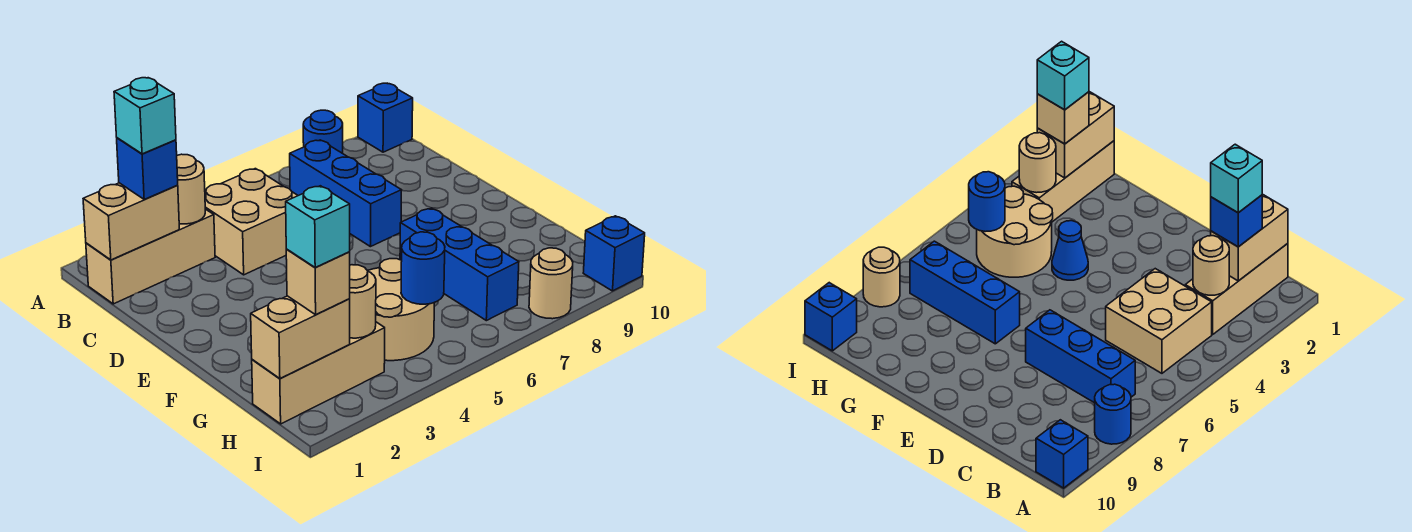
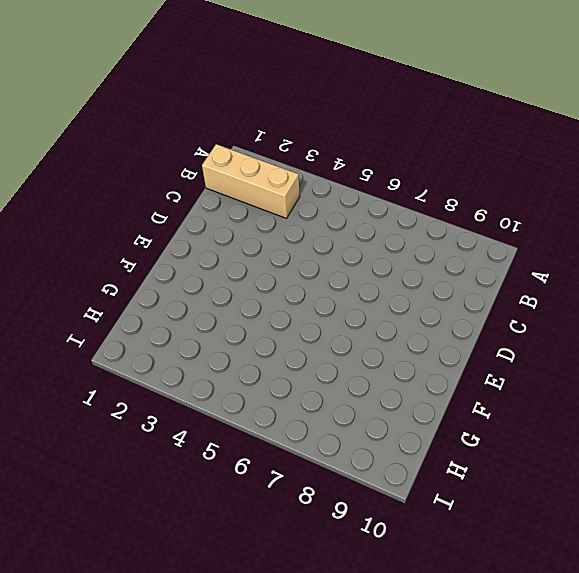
none -> blue 1x1 round brick [303,110,343,153]
none -> blue 1x1 brick [358,83,413,152]
none -> tan 2x2 brick [205,169,298,275]

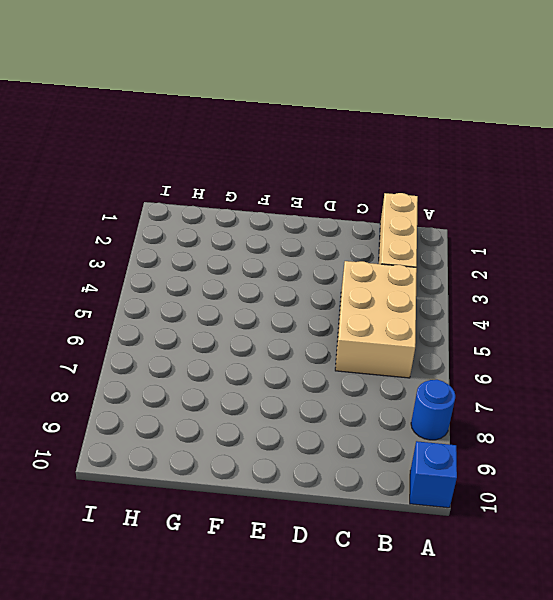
tan 2x3 brick [335,261,417,378] -> tan 2x2 brick [205,169,298,275]
none -> blue 1x3 brick [290,140,402,247]
none -> blue 1x1 cone [1052,221,1088,280]
none -> blue 1x3 brick [400,208,519,321]

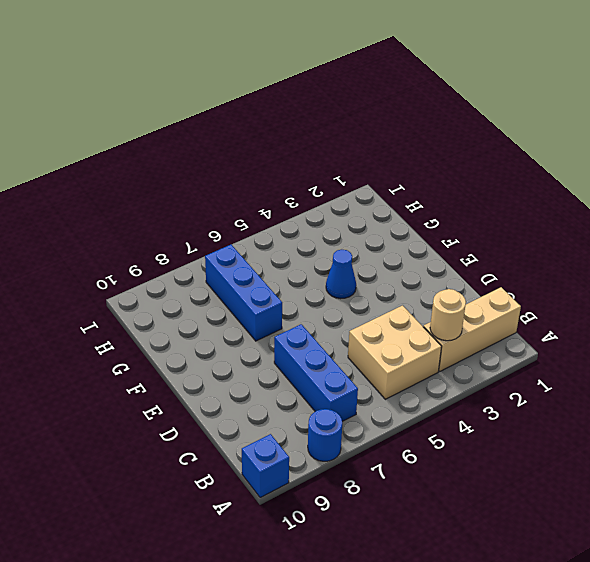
none -> tan 2x2 round brick [368,259,435,361]
none -> tan 1x3 brick [252,322,385,424]
none -> tan 1x1 round brick [529,248,573,319]

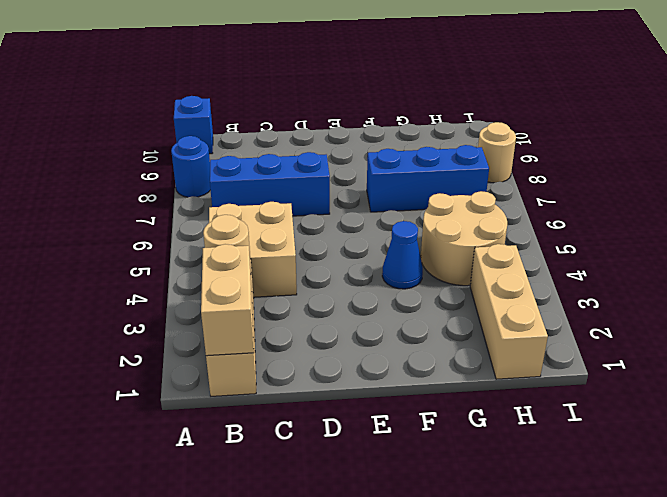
none -> blue 1x1 brick [583,216,645,291]
none -> tan 1x2 brick [251,296,350,378]
none -> tan 1x1 round brick [350,265,376,338]

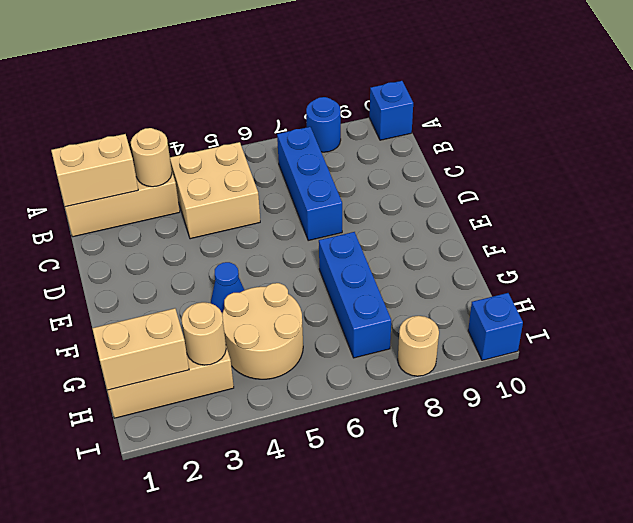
none -> blue 1x1 round brick [401,232,445,304]
none -> blue 1x1 brick [117,138,178,199]
none -> tan 1x1 brick [286,249,350,315]

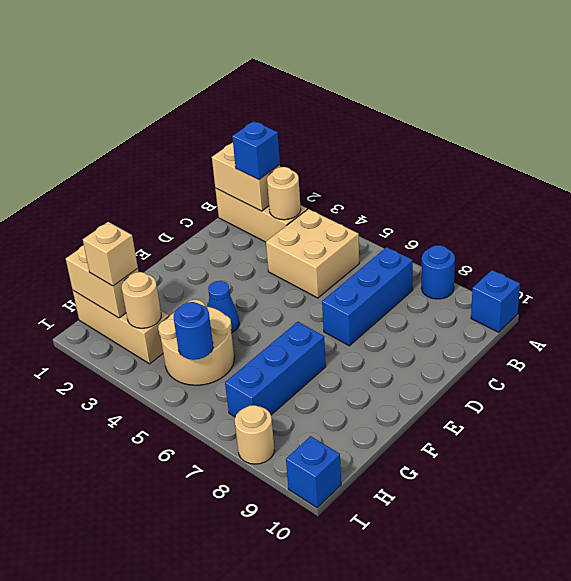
none -> cyan 1x1 brick [114,78,176,154]
none -> cyan 1x1 brick [286,186,350,267]

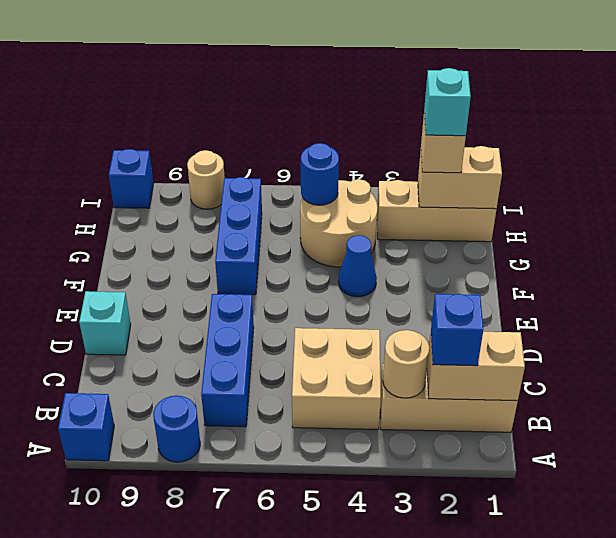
cyan 1x1 brick [79,291,131,355] -> cyan 1x1 brick moved to [114,78,176,154]
none -> tan 1x1 round brick [350,265,376,338]

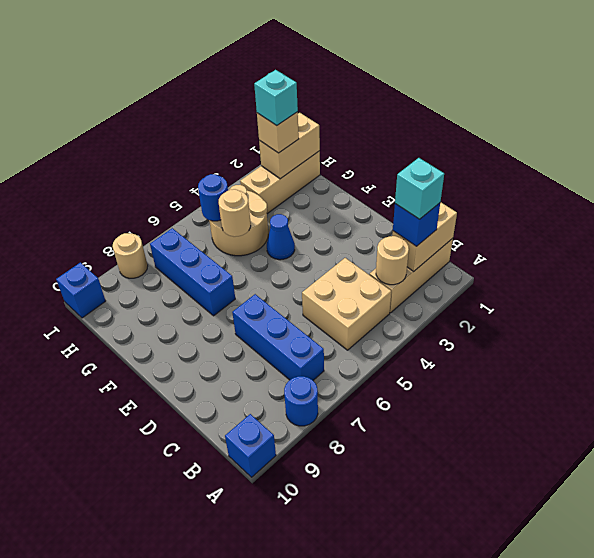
tan 1x1 round brick [219,189,251,237] -> tan 1x1 round brick moved to [350,265,376,338]

